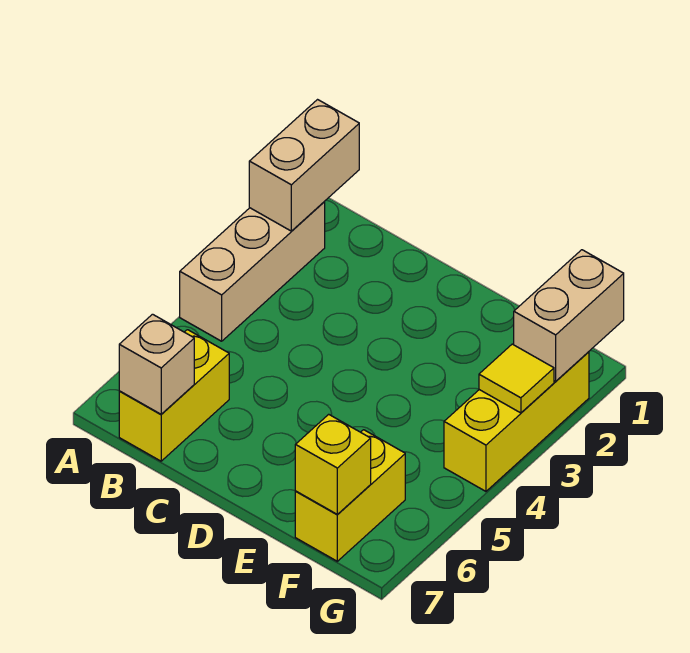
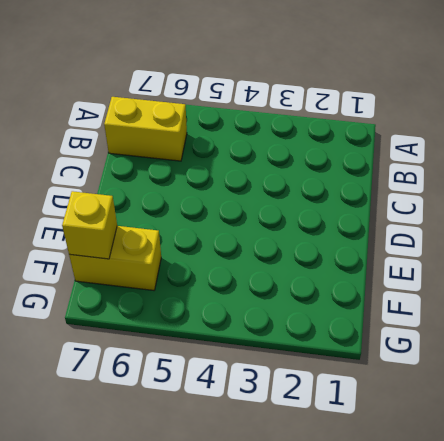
none -> tan 1x3 brick [180,202,325,341]
none -> yellow 1x3 brick [444,352,589,491]

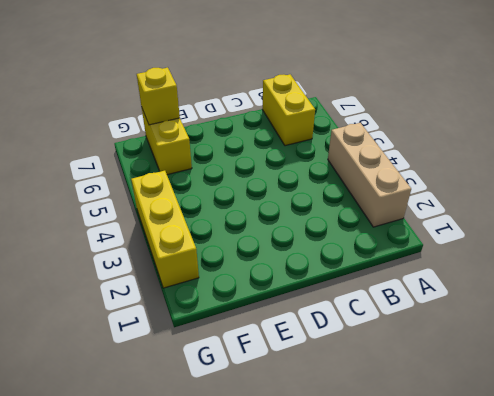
none -> tan 1x2 brick [249,100,359,231]
none -> tan 1x1 brick [119,314,194,414]

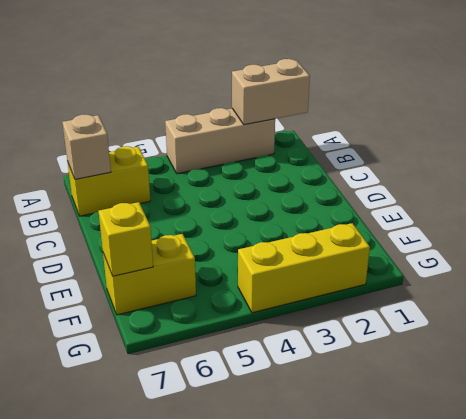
none -> tan 1x2 brick [514,250,624,381]
none -> yellow 1x1 tile [479,344,554,413]

